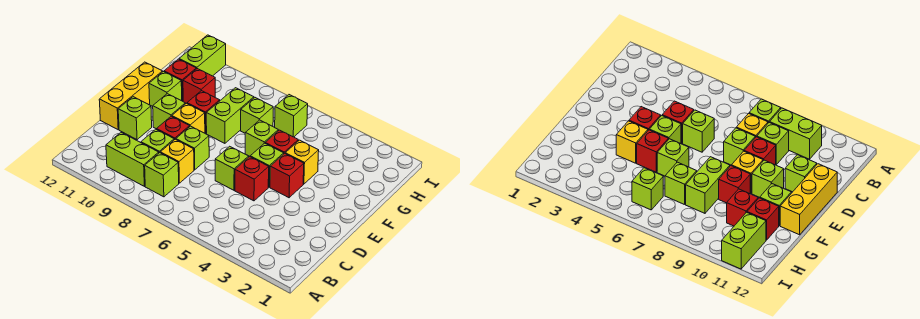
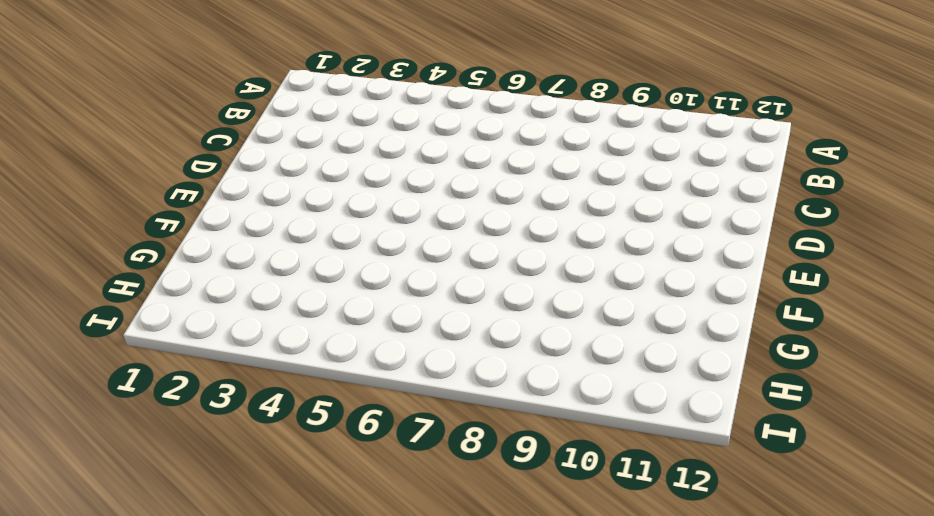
none -> lime 1x1 brick [145,153,179,197]
none -> lime 1x2 brick [106,133,159,186]
none -> yellow 1x1 brick [160,139,194,183]

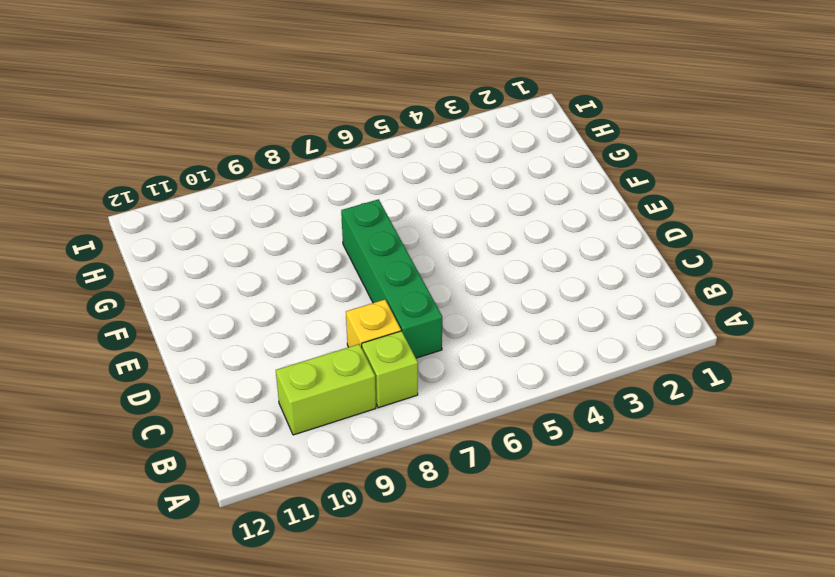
green 1x4 brick [341,199,442,358] -> none
none -> lime 1x1 brick [141,129,174,153]
none -> red 1x1 brick [235,157,269,201]
none -> lime 1x1 brick [215,146,249,190]

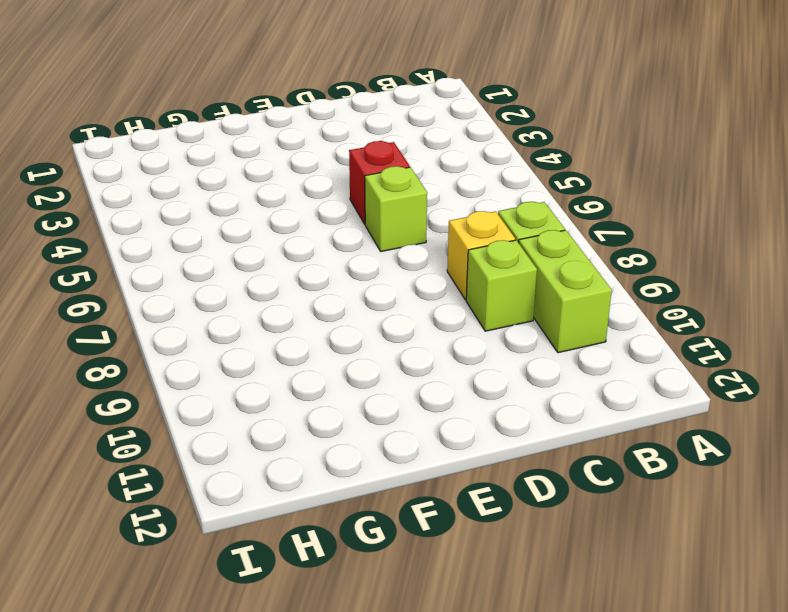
none -> lime 1x1 brick [176,126,209,170]
none -> red 1x1 brick [157,116,190,140]
none -> lime 1x1 brick [118,97,152,140]

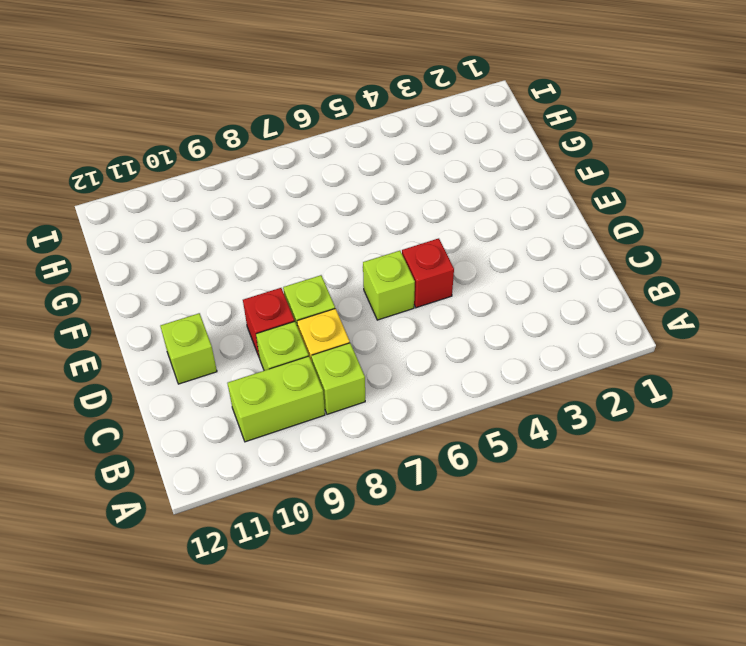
none -> yellow 1x3 brick [99,62,163,130]
none -> red 1x1 brick [270,153,304,198]
none -> lime 1x1 brick [250,143,284,187]

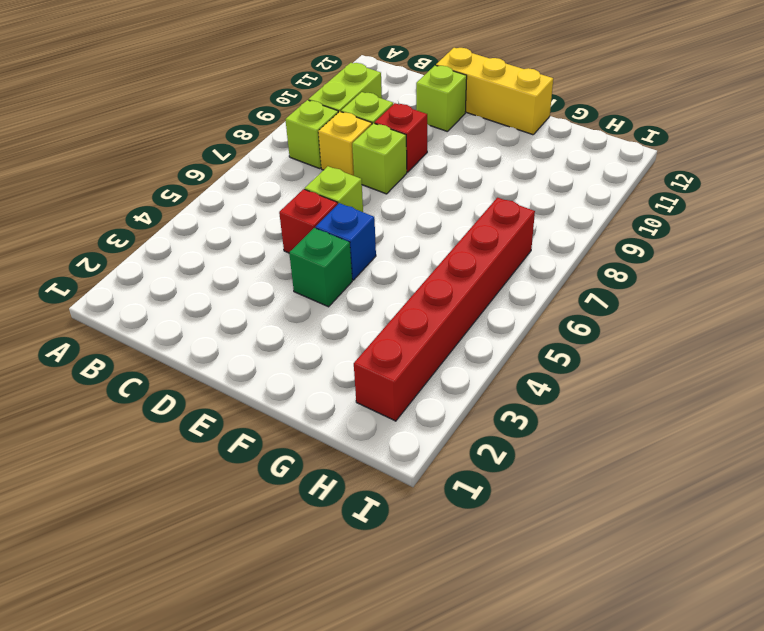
green 1x1 brick [289,228,352,307] -> red 1x1 brick [270,153,304,198]
blue 1x1 brick [316,203,376,280] -> lime 1x1 brick [250,143,284,187]
red 1x6 brick [354,198,535,421] -> lime 1x1 brick [275,95,308,137]
none -> yellow 1x1 brick [172,103,205,133]
none -> lime 1x1 brick [153,94,185,129]
none -> yellow 1x1 brick [285,140,319,184]

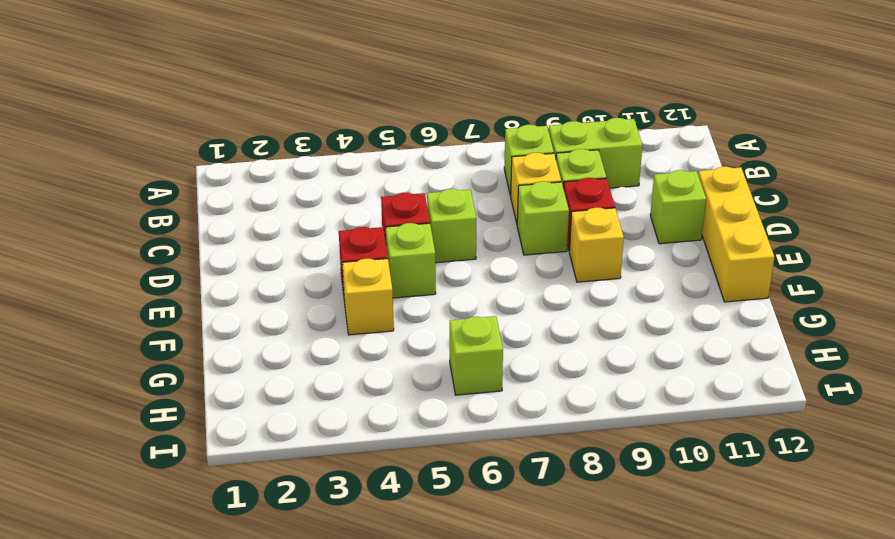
none -> lime 1x1 brick [153,94,185,129]
none -> red 1x1 brick [265,130,298,153]
none -> lime 1x1 brick [245,120,278,156]

